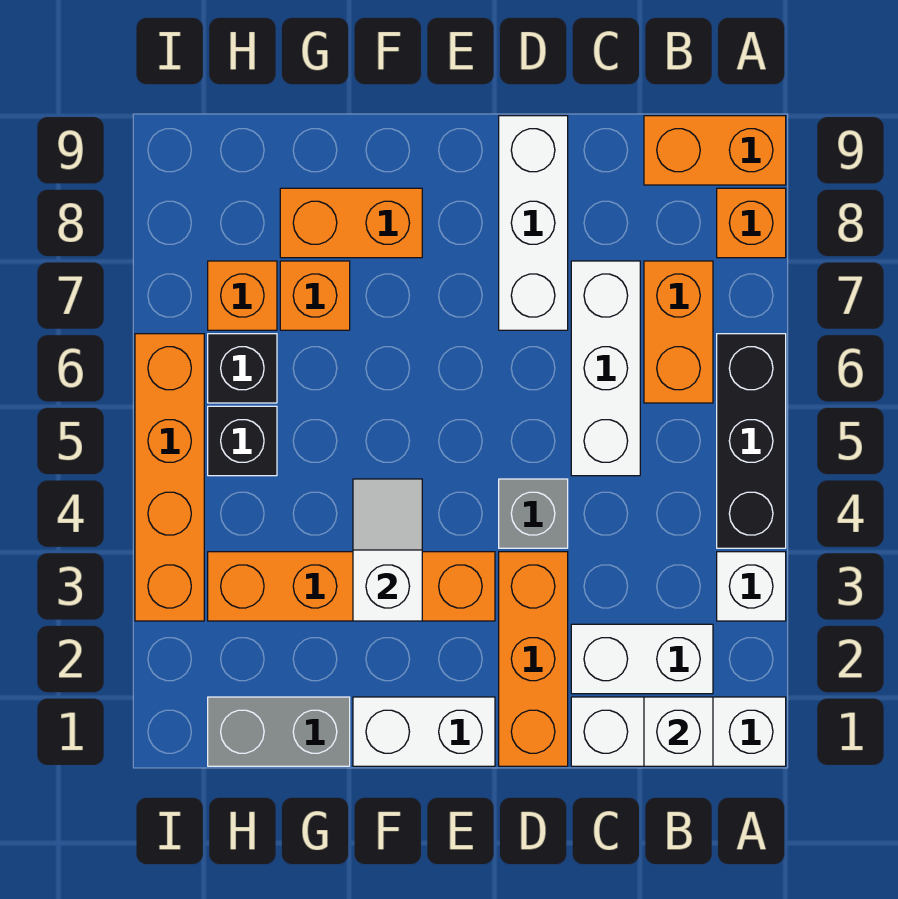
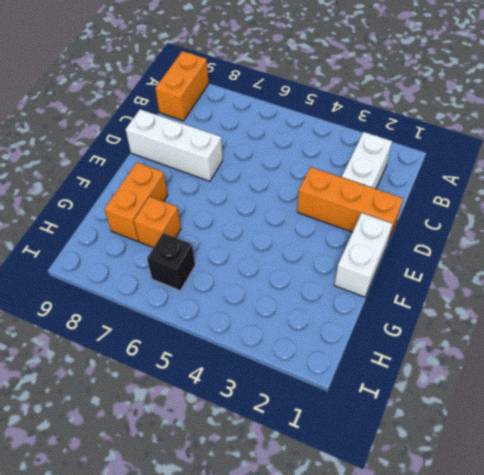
none -> white 1x3 brick [571,697,786,766]
none -> white 1x1 brick [717,552,786,621]
none -> black 1x3 brick [717,334,786,548]

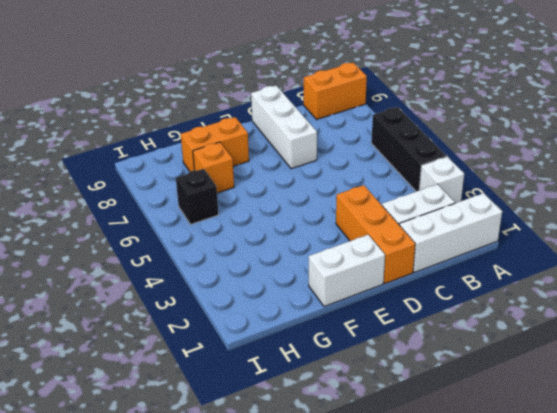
none -> orange 1x1 brick [717,188,786,258]
none -> orange 1x2 brick [644,261,713,403]
none -> white 1x3 brick [571,261,640,476]

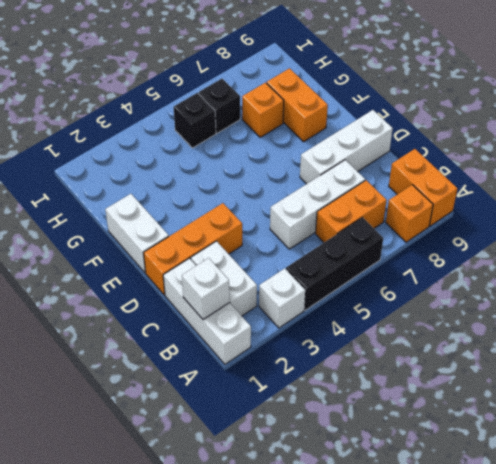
none -> grey 1x1 brick [499,479,568,548]
none -> orange 1x4 brick [208,552,495,621]
none -> grey 1x2 brick [208,697,350,766]

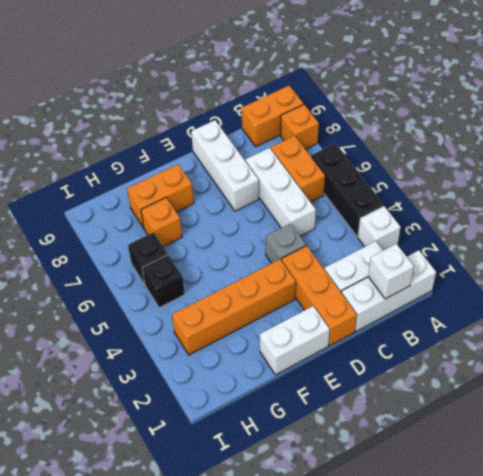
none -> grey 1x2 brick [208,697,350,766]
none -> orange 1x1 brick [208,261,277,330]
none -> orange 1x4 brick [135,334,204,621]

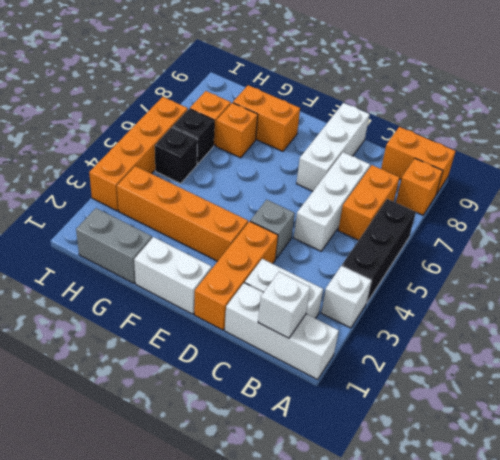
none -> white 1x2 slope [353,479,422,621]

